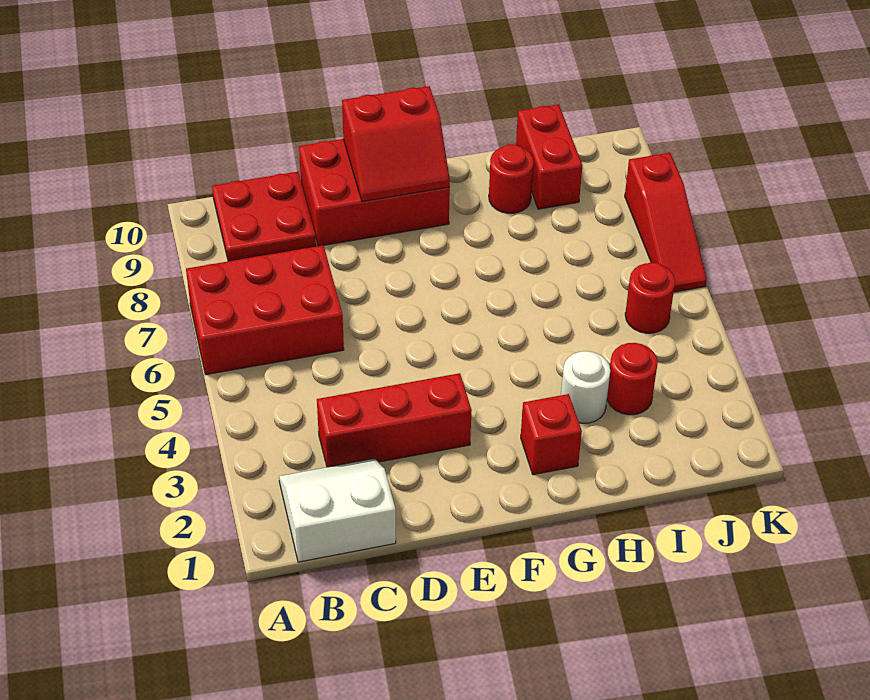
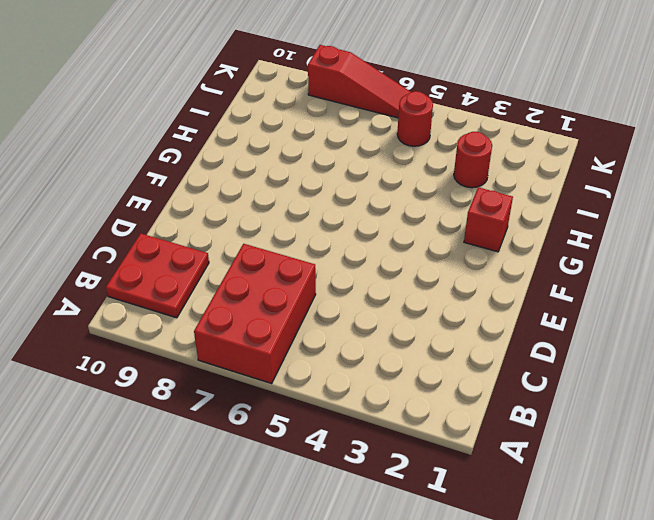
none -> white 2x2 slope [279,458,396,562]
none -> red 1x3 brick [317,373,472,467]
none -> red 2x3 brick [299,139,450,246]

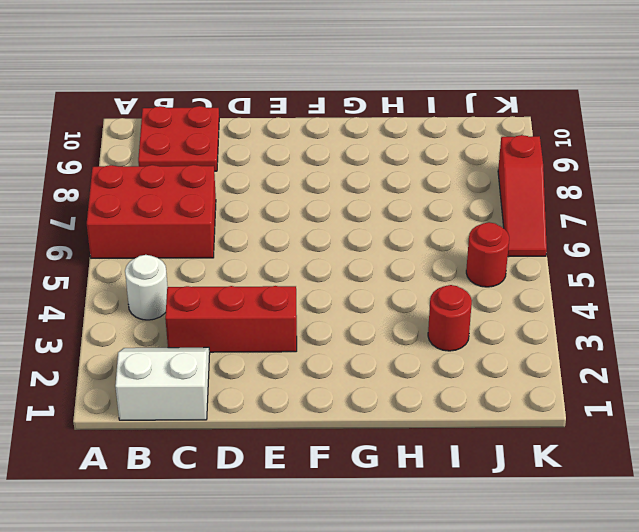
white 1x1 round brick [125,255,168,320] -> white 1x1 round brick moved to [561,351,610,423]
none -> red 2x3 brick [299,139,450,246]
none -> red 1x1 brick [521,394,582,475]
none -> red 1x1 round brick [489,144,534,213]

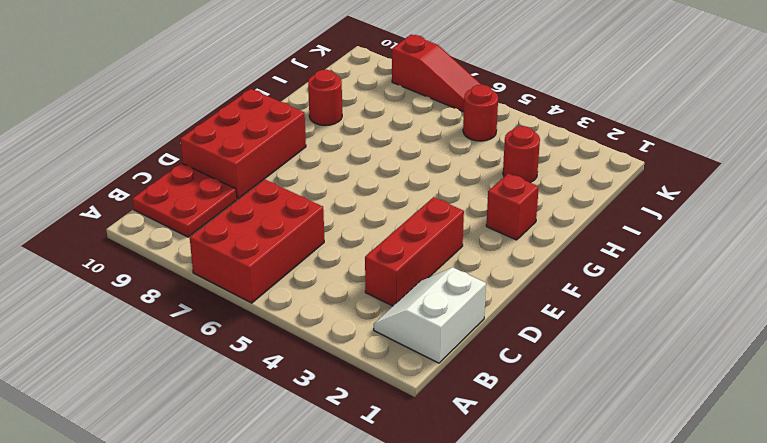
none -> white 1x1 round brick [561,351,610,423]
none -> red 1x2 brick [516,104,583,209]
none -> red 2x2 slope [342,86,450,201]

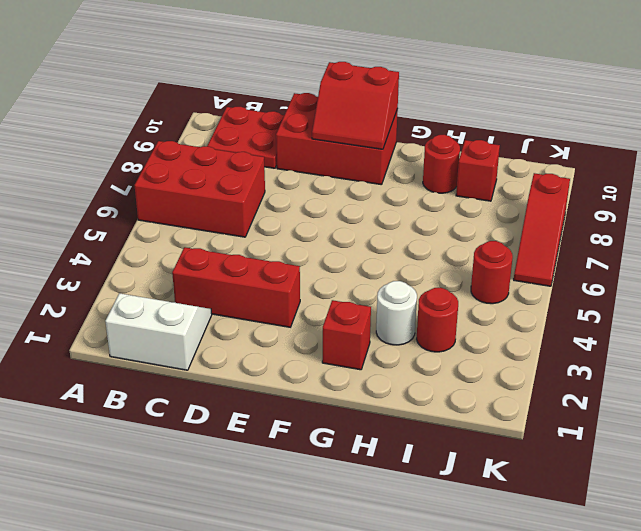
red 1x1 brick [456,140,500,201] -> red 1x2 brick [516,104,583,209]

